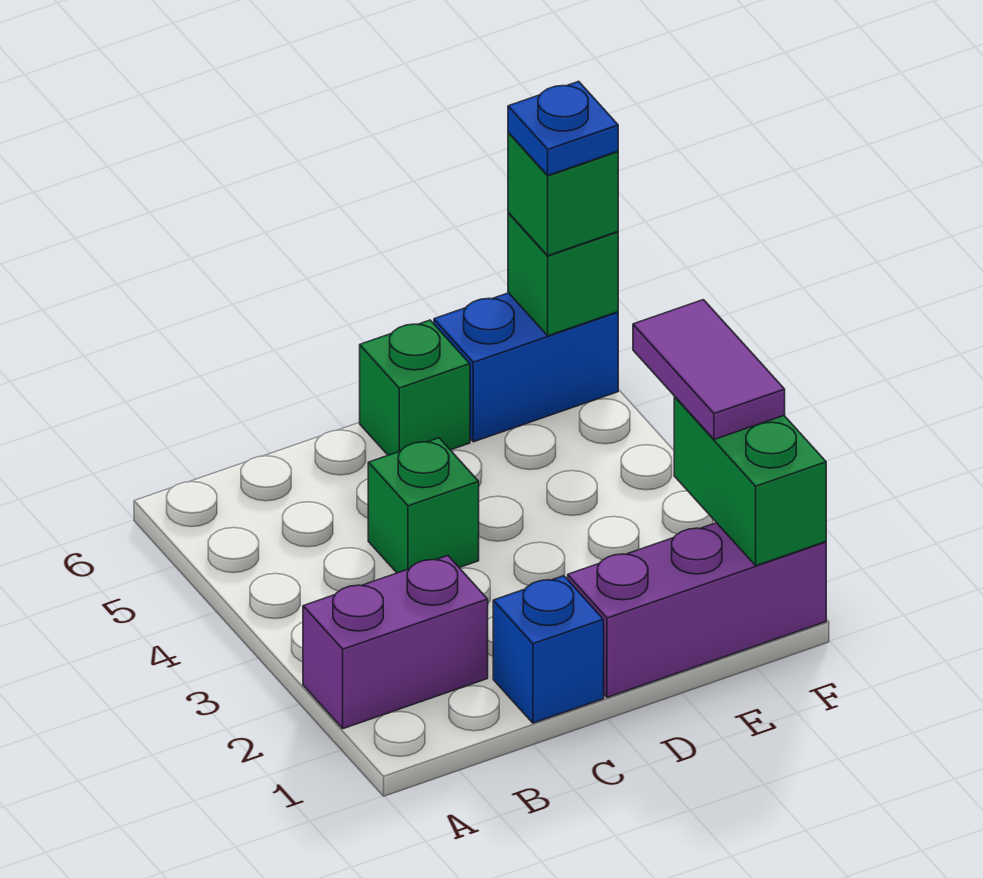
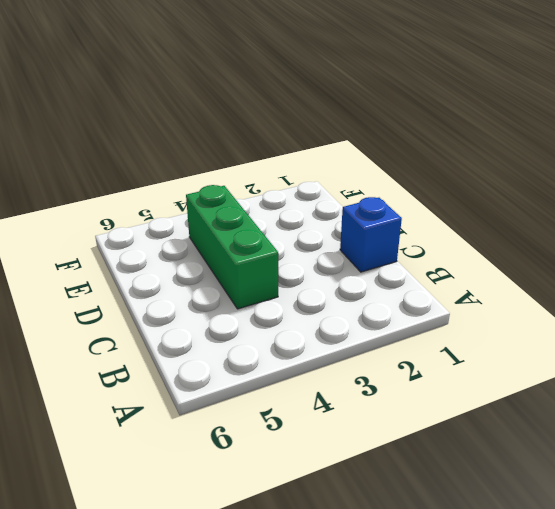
green 1x3 brick [186,185,278,309] -> green 1x1 brick [368,438,479,573]
none -> purple 1x2 brick [303,556,488,729]
none -> purple 1x3 brick [568,523,826,697]

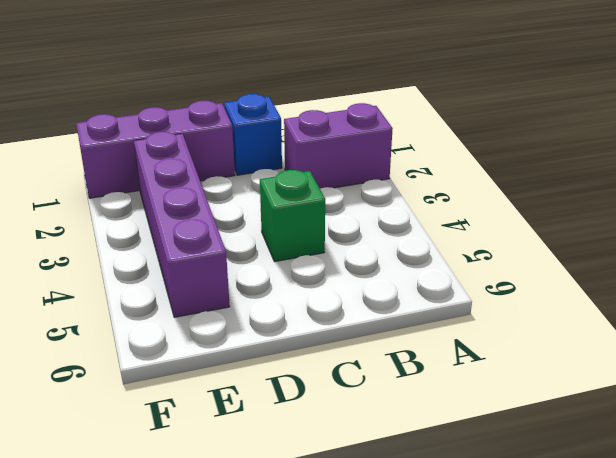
purple 1x4 brick [134,132,230,317] -> none
none -> green 1x1 brick [360,320,470,455]
none -> blue 1x2 brick [434,293,618,442]

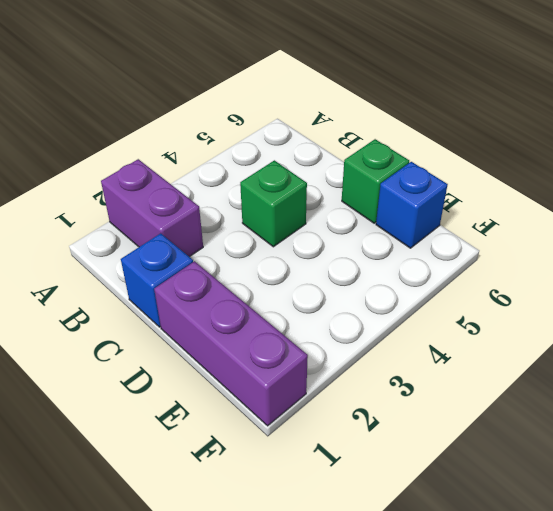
blue 1x1 brick [376,162,448,248] -> blue 1x2 brick [434,293,618,442]
none -> green 1x2 brick [674,397,826,566]
none -> green 1x1 brick [508,213,618,336]

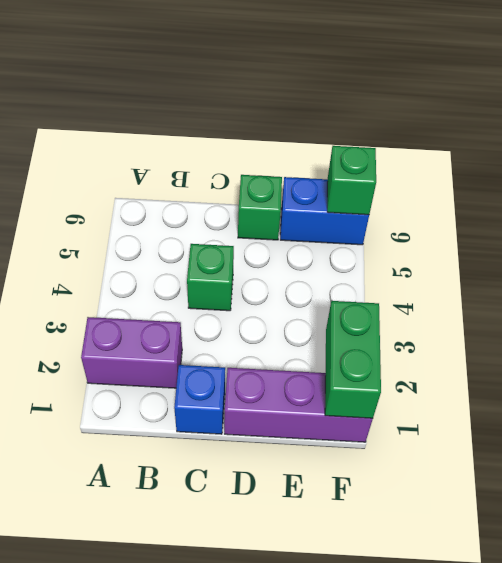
none -> purple 1x2 tile [633,300,785,440]
none -> green 1x1 brick [508,132,618,256]

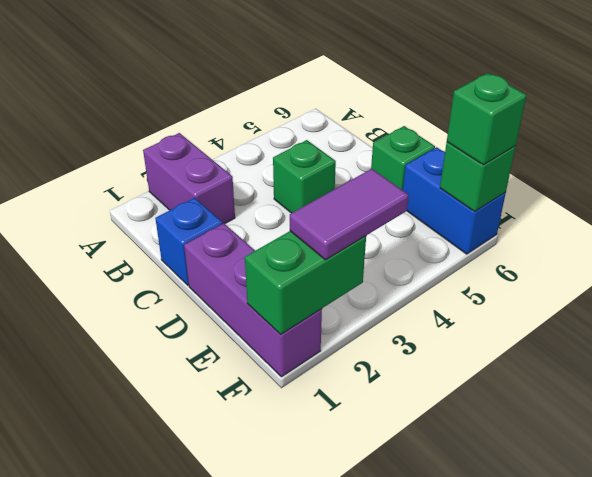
none -> blue 1x1 plate [508,81,618,175]

